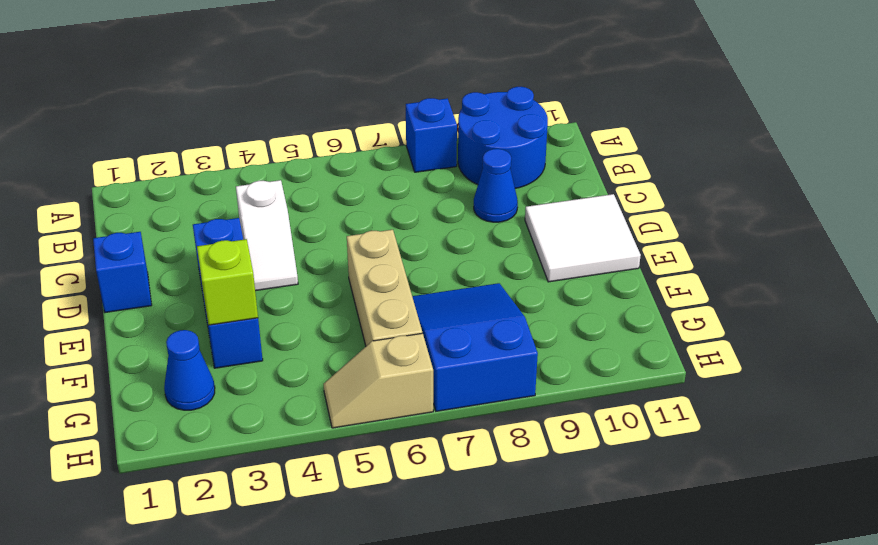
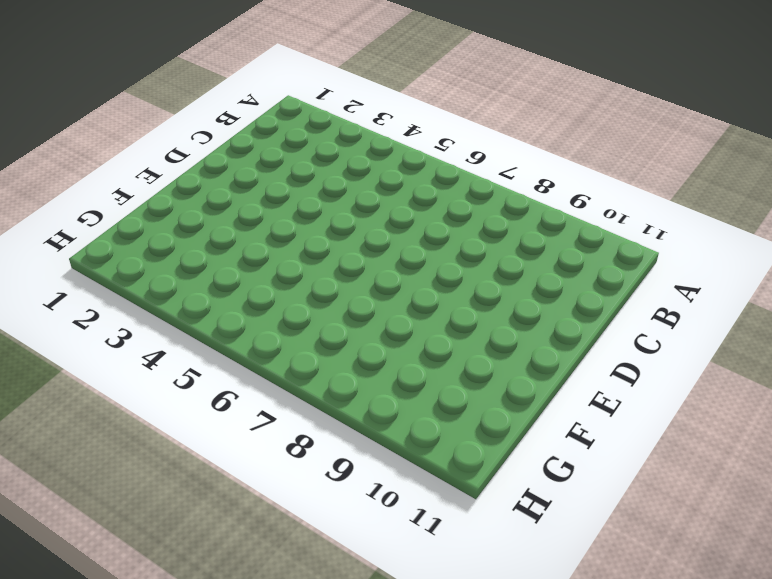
none -> blue 1x1 brick [406,98,457,172]
none -> blue 2x2 round brick [458,87,548,188]
none -> white 1x2 slope [236,180,298,291]

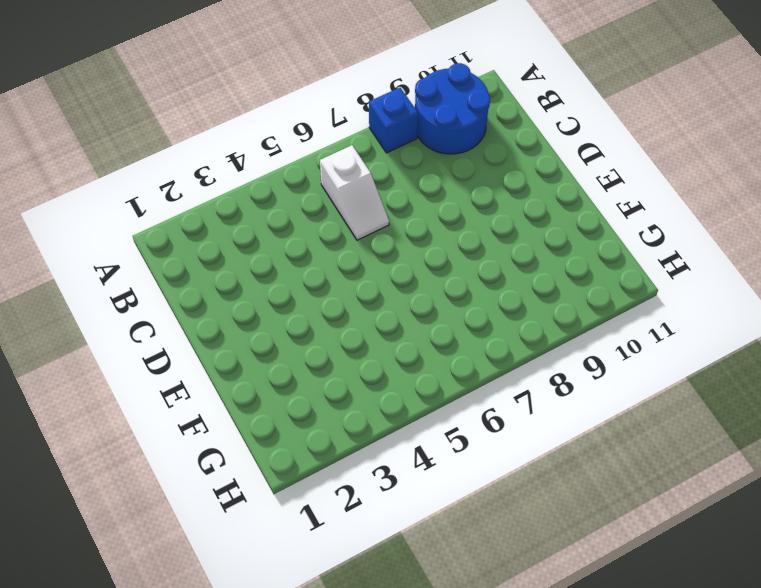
white 1x2 slope [320,145,389,240] -> white 1x2 slope moved to [236,180,298,291]
none -> blue 1x1 cone [474,149,518,222]
none -> blue 1x1 brick [93,232,152,313]
none -> blue 1x3 brick [193,218,263,368]

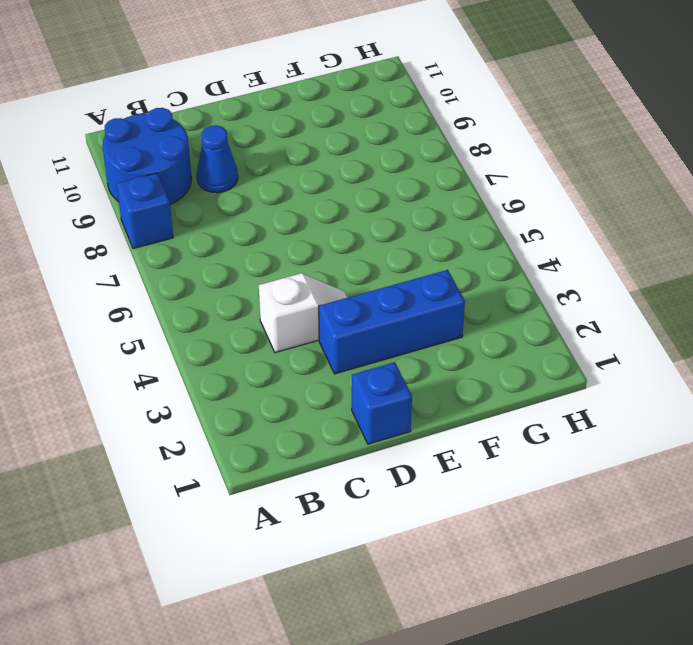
none -> white 2x2 tile [525,194,641,282]
none -> tan 1x3 brick [347,230,422,346]
none -> blue 2x3 slope [412,283,538,411]

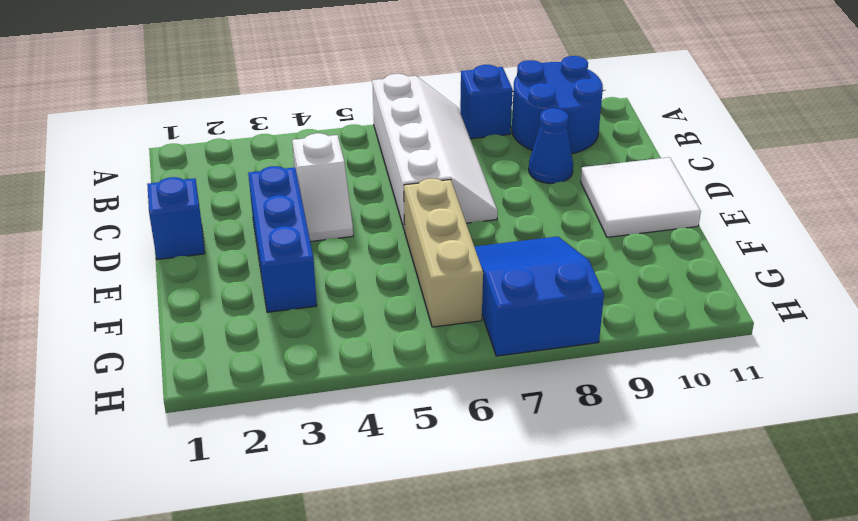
white 2x4 slope [372,74,498,230] -> none
none -> blue 1x1 cone [164,330,215,410]
none -> tan 1x2 slope [324,333,433,428]
none -> lime 1x1 brick [197,239,258,325]

